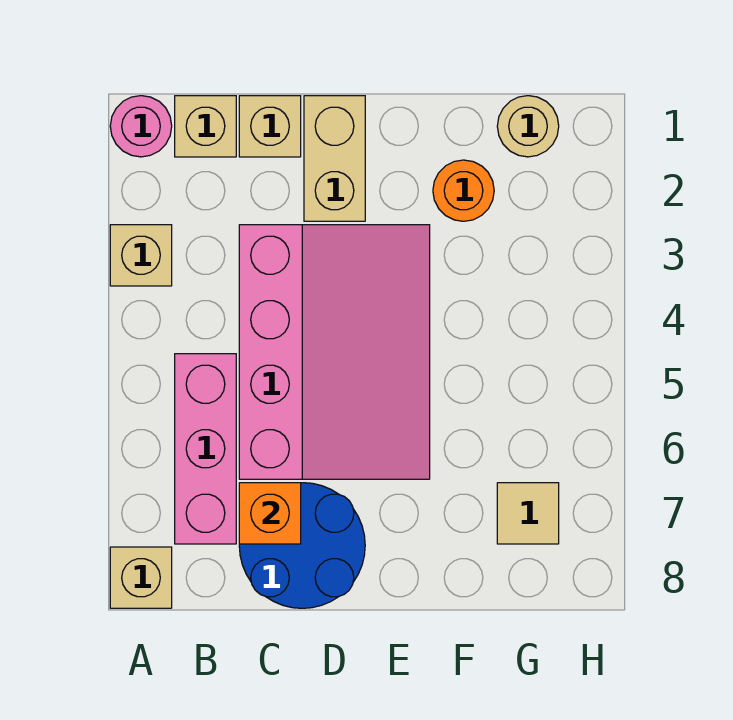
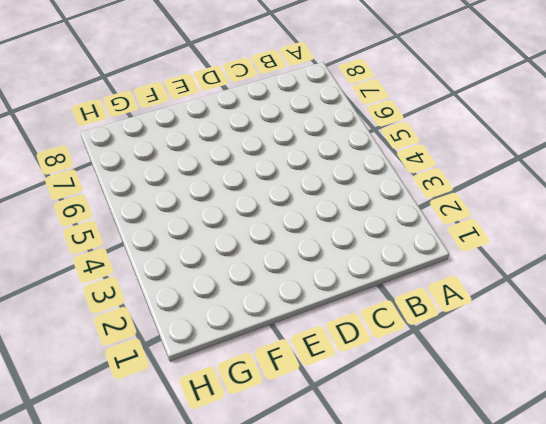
none -> pink 1x1 round brick [110,96,172,157]
none -> tan 1x1 brick [110,225,172,286]
none -> tan 1x1 brick [110,547,172,608]

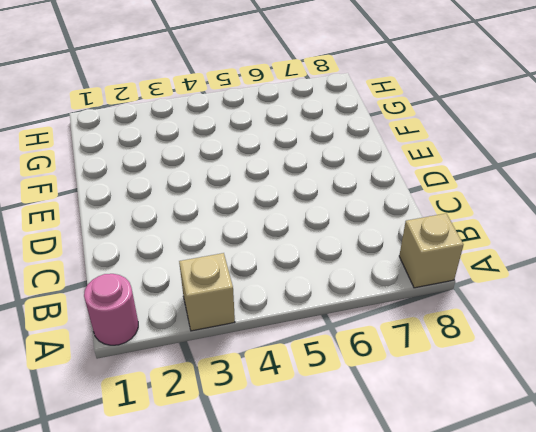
none -> tan 1x1 brick [175,96,236,157]
none -> pink 1x3 brick [175,354,236,544]
none -> tan 1x1 brick [239,96,301,157]

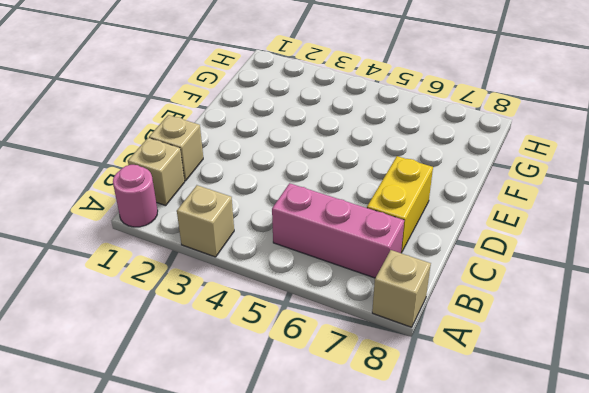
yellow 1x2 brick [367,156,433,253] -> blue 2x2 round brick [239,483,365,608]
none -> pink 3x4 slope [239,225,430,479]
none -> tan 1x2 brick [304,96,365,221]
none -> orange 1x1 round brick [433,160,494,221]

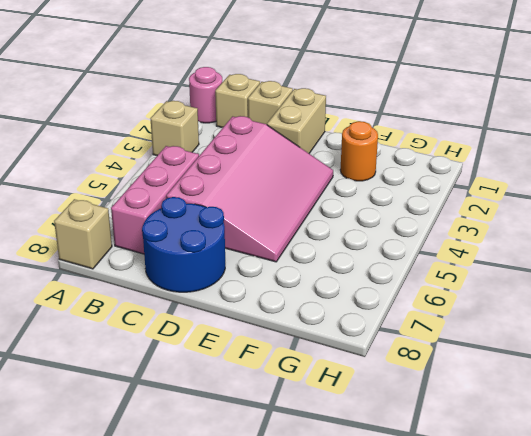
none -> tan 1x1 round brick [497,96,559,157]
none -> tan 1x1 tile [497,483,559,544]
none -> orange 1x1 brick [239,483,301,544]

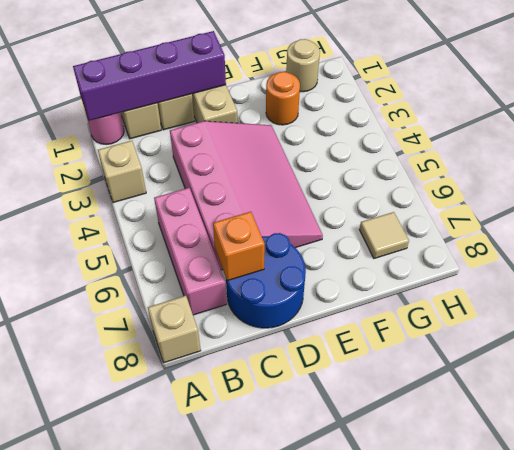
purple 1x4 brick [73,31,226,121] -> none

